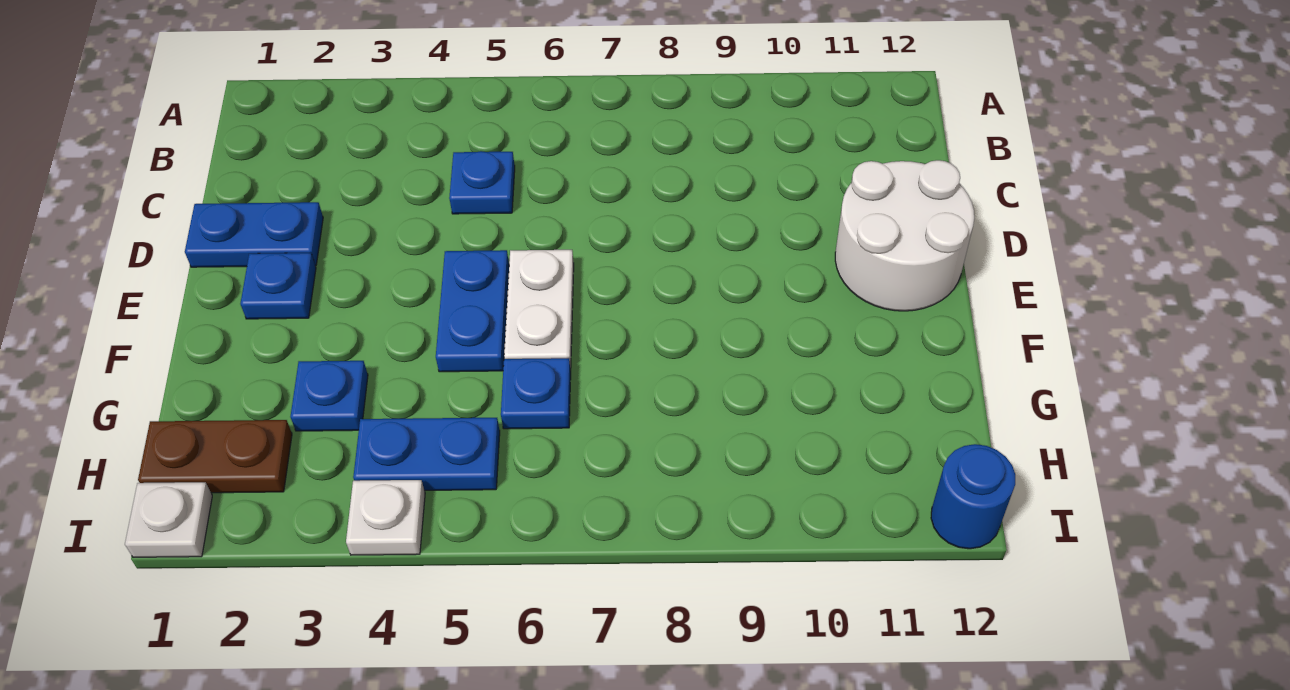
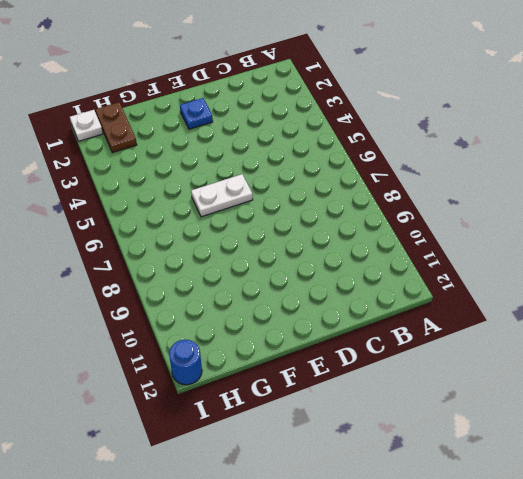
none -> blue 1x1 plate [449,151,515,214]
none -> blue 1x2 plate [185,202,323,267]
none -> white 2x2 round brick [835,160,974,311]

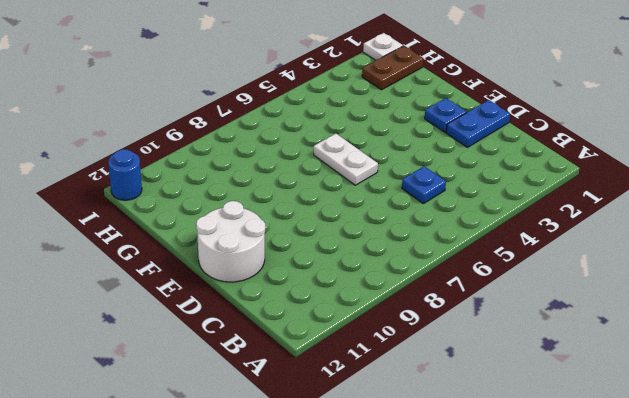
none -> blue 1x2 plate [436,250,509,372]
none -> blue 1x1 plate [290,361,368,431]
none -> blue 1x1 plate [501,358,571,429]

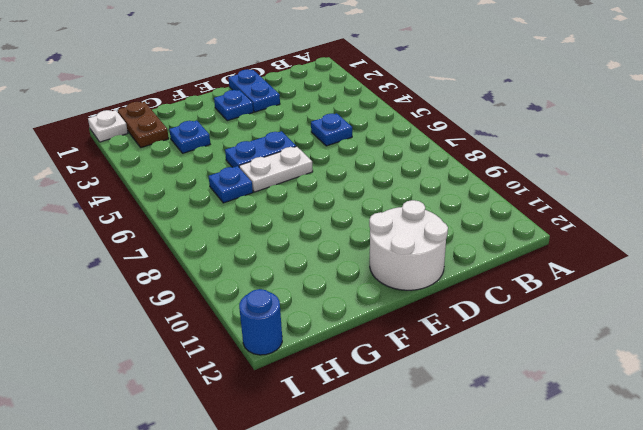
none -> blue 1x2 plate [353,418,500,490]
none -> white 1x1 plate [346,480,425,555]

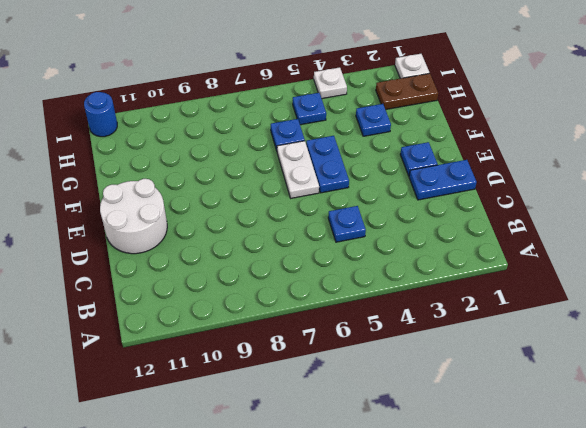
blue 1x1 plate [293,93,326,125] -> blue 1x2 plate [353,418,500,490]

